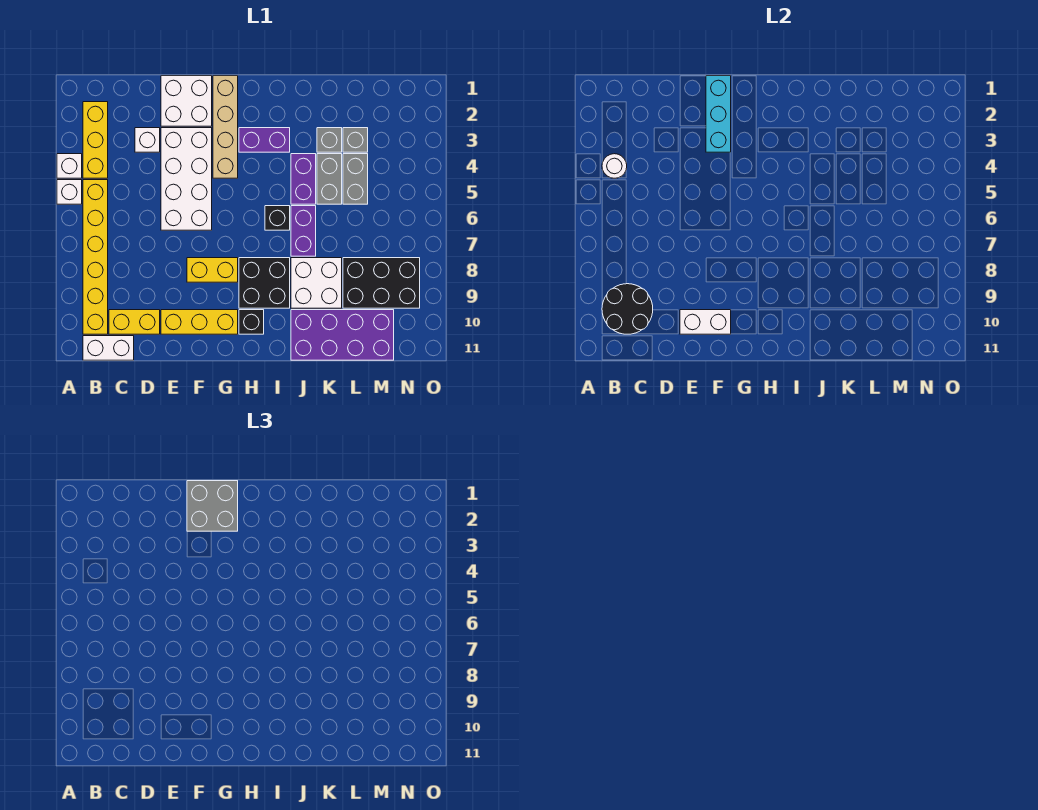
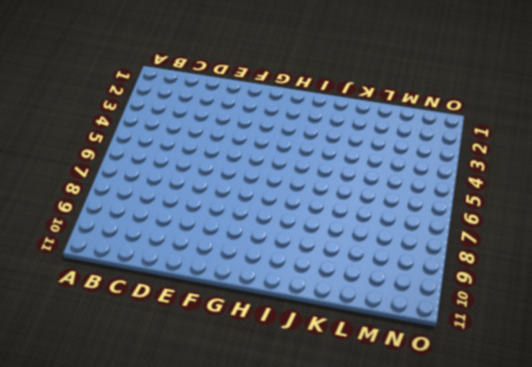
none -> white 1x1 brick [57,154,82,178]
none -> white 1x1 brick [57,180,82,204]
none -> yellow 1x3 brick [83,102,108,178]
none -> yellow 1x6 brick [83,180,108,334]

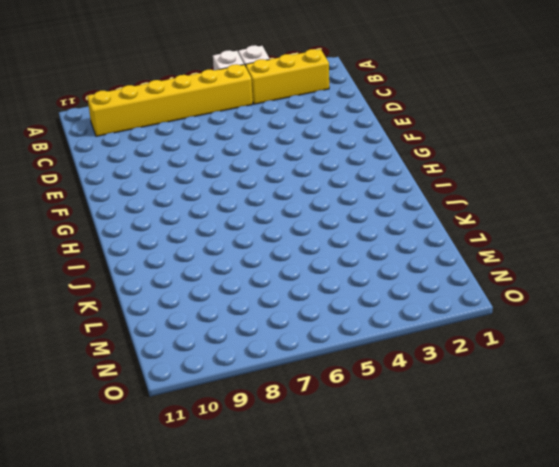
none -> white 1x2 brick [83,336,134,360]
none -> yellow 1x2 brick [109,310,160,334]
none -> white 1x1 brick [135,128,160,152]
none -> white 2x2 brick [161,76,212,126]

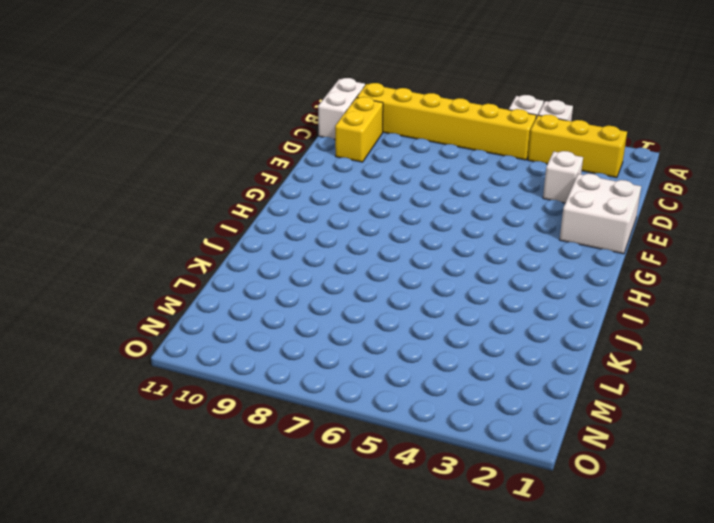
none -> white 2x4 brick [161,128,212,230]
none -> yellow 1x3 brick [161,310,238,334]
none -> yellow 1x2 brick [187,258,238,282]
none -> tan 1x4 brick [213,76,238,178]

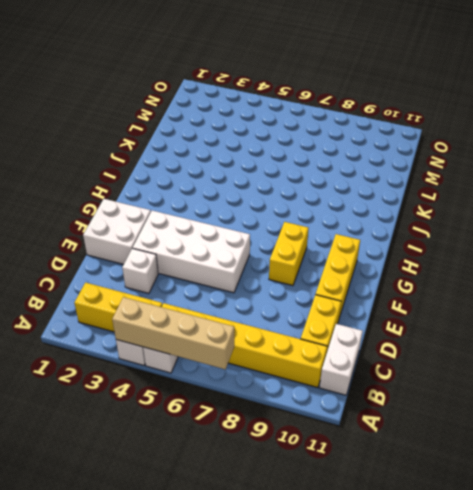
tan 1x4 brick [112,297,234,370] -> tan 1x4 brick moved to [213,76,238,178]
none -> purple 1x2 brick [239,128,290,152]
none -> black 2x2 brick [239,258,290,308]
none -> black 1x1 brick [239,310,264,334]
none -> black 1x1 brick [265,206,290,230]

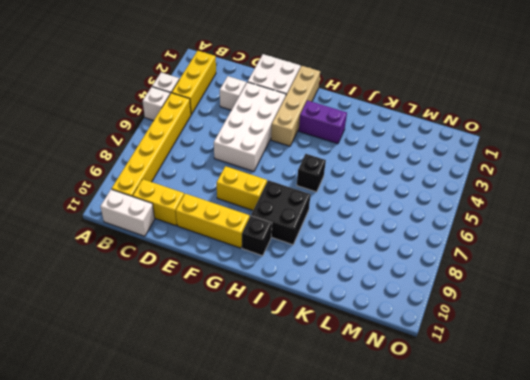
none -> purple 1x2 brick [291,154,316,204]
none -> purple 1x2 brick [291,206,316,256]
none -> white 2x2 brick [291,258,342,308]
none -> purple 2x4 brick [291,310,394,360]

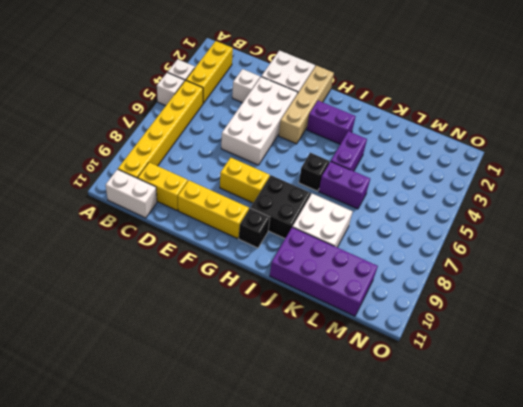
purple 1x2 brick [319,161,370,209] -> purple 1x2 brick turned to [291,206,316,256]
none -> grey 1x1 brick [317,128,342,152]
none -> grey 1x2 brick [317,154,342,204]
none -> grey 1x1 brick [343,128,368,152]
none -> grey 1x2 brick [343,154,368,204]

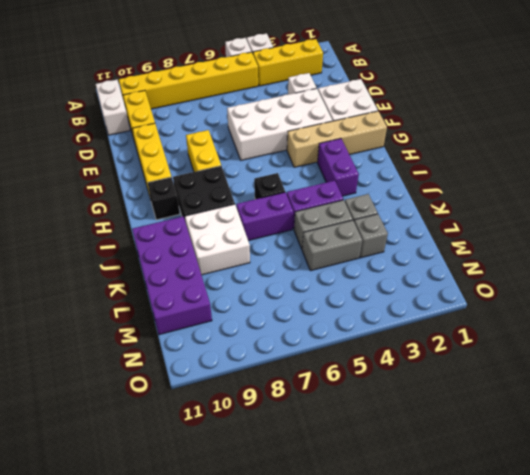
none -> black 2x3 brick [343,258,420,308]
none -> white 1x1 round brick [602,154,627,178]
none -> black 2x2 round brick [602,284,653,334]
none -> white 1x2 brick [680,310,731,334]

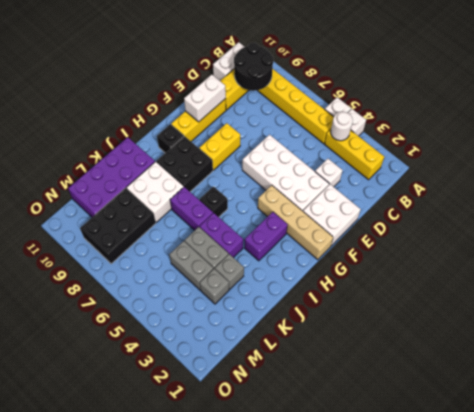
none -> cyan 1x3 brick [706,76,731,152]
none -> grey 2x2 brick [187,481,238,531]

